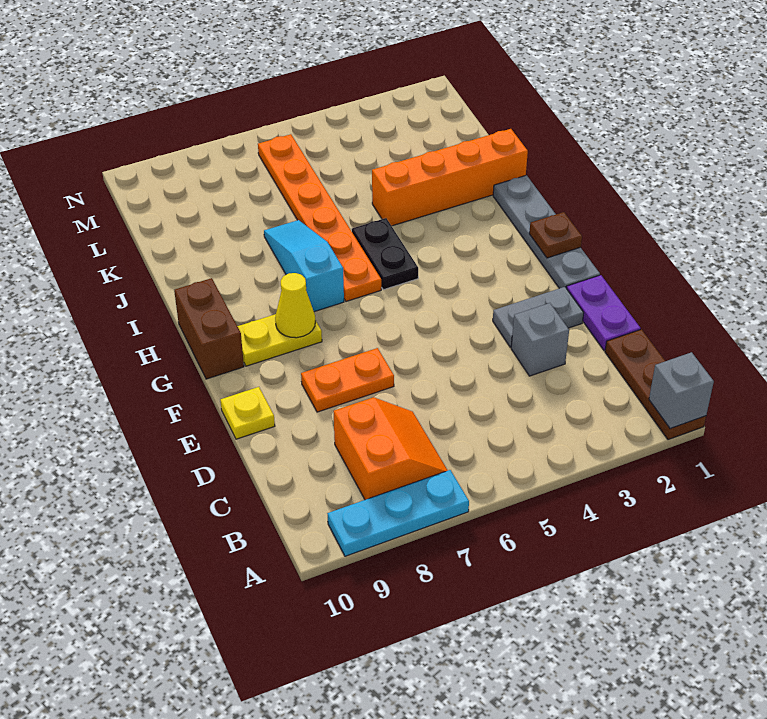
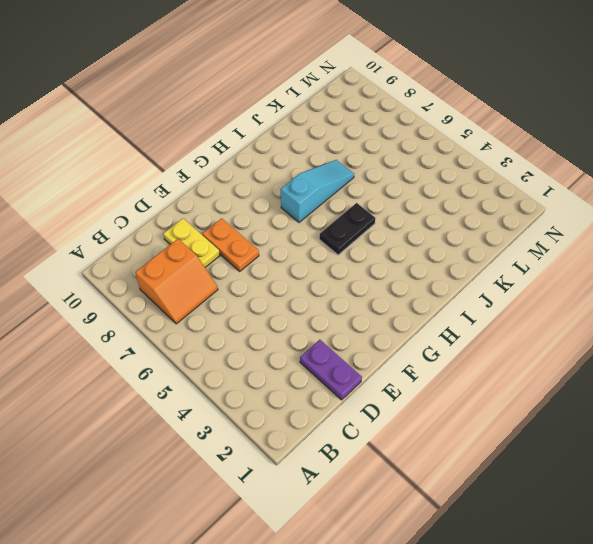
purple 1x2 plate [300,340,362,400] -> purple 1x2 plate turned to [567,275,641,351]
yellow 1x2 plate [163,218,220,267] -> yellow 1x2 plate moved to [237,314,322,366]
none -> brown 1x3 plate [605,329,706,440]
none -> cyan 1x3 plate [327,470,469,556]
none -> grey 1x1 brick [511,303,569,376]

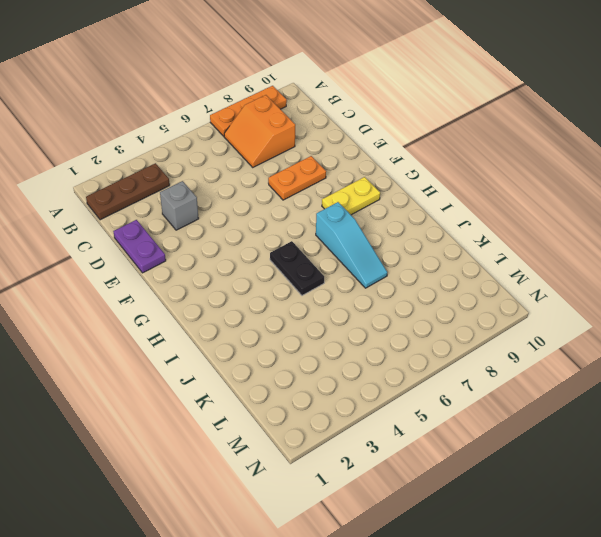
orange 1x3 plate [210,86,287,136] -> cyan 1x3 plate [327,470,469,556]
brown 1x3 plate [86,163,170,220] -> brown 1x3 plate turned to [605,329,706,440]
none -> grey 1x2 plate [493,287,584,347]
none -> yellow 1x1 plate [220,387,275,439]
none -> grey 1x4 plate [493,175,600,289]

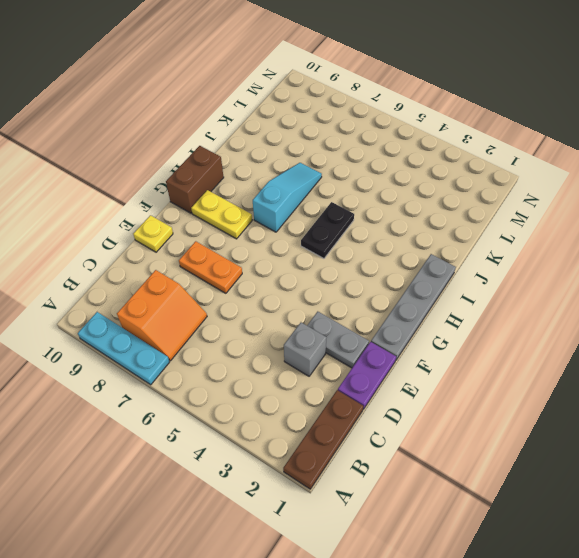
none -> orange 1x6 plate [258,134,381,301]
none -> orange 1x4 brick [372,129,528,226]
none -> grey 1x1 brick [649,352,714,429]

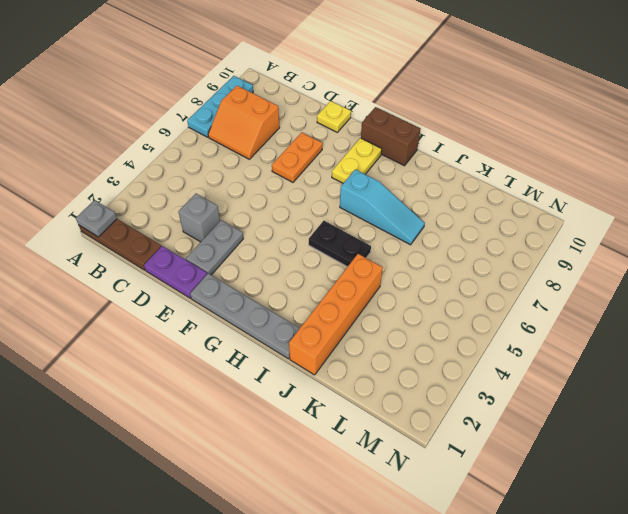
grey 1x1 plate [76,200,117,237] -> grey 1x1 brick [649,352,714,429]
none -> orange 1x6 plate [258,134,381,301]
none -> brown 1x1 plate [529,212,582,258]
none -> yellow 1x1 cone [275,273,315,338]

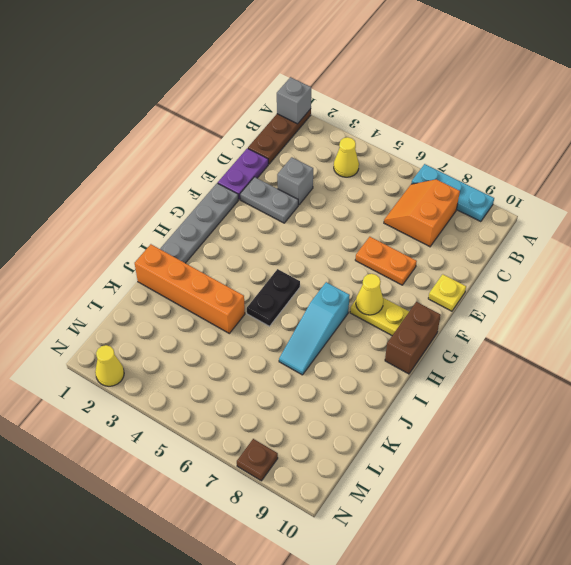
yellow 1x1 cone [334,137,359,177] -> none
yellow 1x1 cone [95,345,124,386] -> none
brown 1x1 plate [237,439,278,481] -> brown 1x1 plate moved to [529,212,582,258]
none -> orange 1x6 plate [258,134,381,301]

